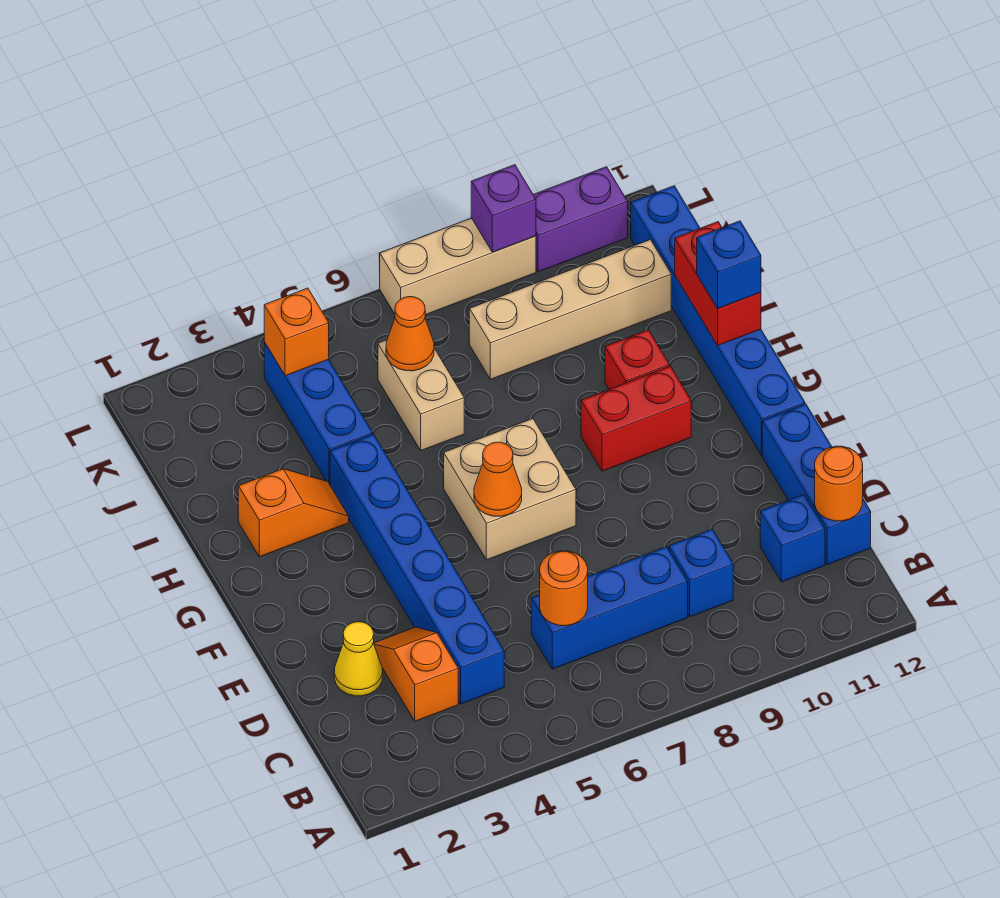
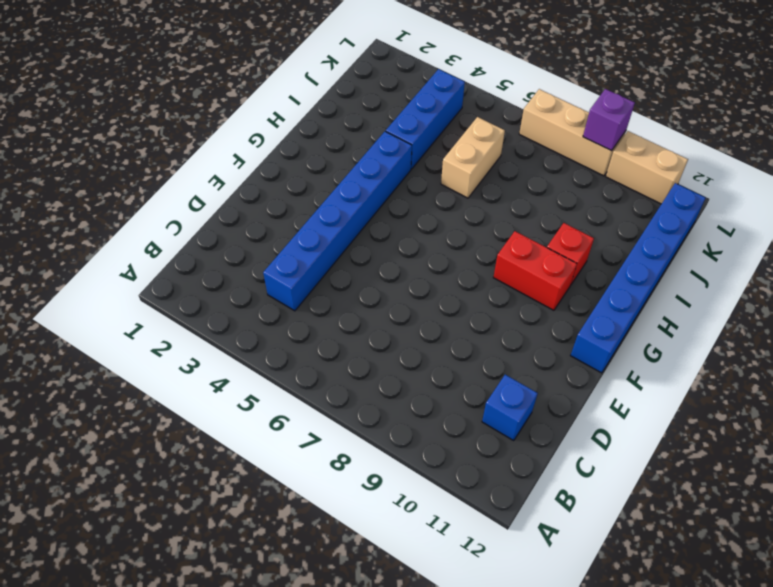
tan 1x2 brick [606,131,688,204] -> purple 1x2 brick [534,167,628,272]
none -> orange 1x2 slope [374,627,458,721]
none -> blue 1x3 brick [531,547,688,669]
none -> blue 1x1 brick [669,529,733,617]

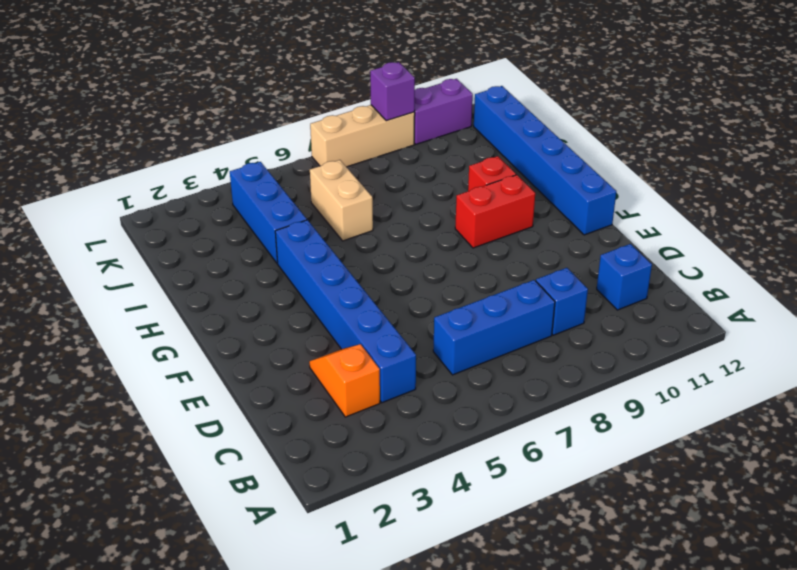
none -> blue 1x3 brick [762,404,871,564]
none -> yellow 1x1 cone [334,622,382,696]
none -> tan 2x2 brick [444,419,576,560]

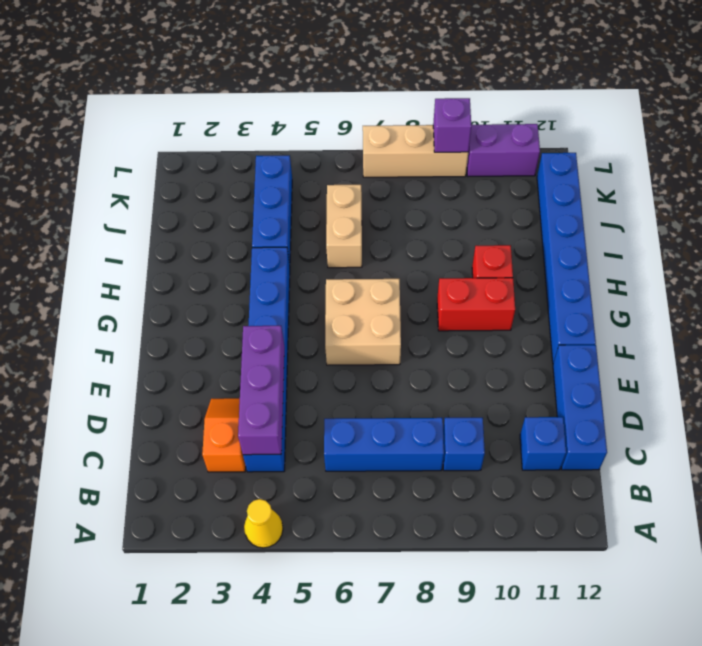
yellow 1x1 cone [244,499,283,548] -> yellow 1x1 cone moved to [334,622,382,696]
purple 1x3 brick [238,326,284,455] -> none
none -> orange 1x2 slope [238,469,349,557]
none -> tan 1x4 brick [469,240,671,379]
none -> orange 1x1 round brick [540,551,588,626]

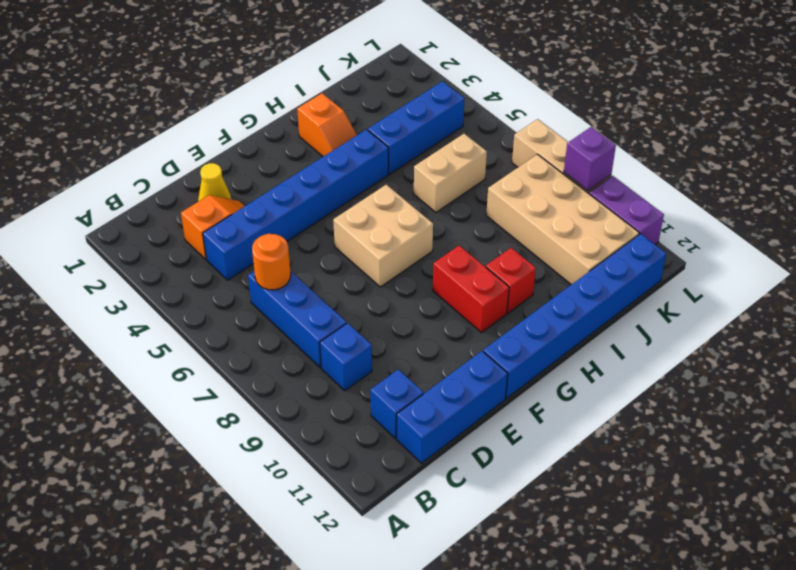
tan 2x4 brick [486,154,639,285] -> tan 1x4 brick [469,240,671,379]
none -> orange 1x1 round brick [815,446,863,521]
none -> orange 1x1 cone [474,442,522,516]
none -> red 1x2 brick [675,222,761,345]

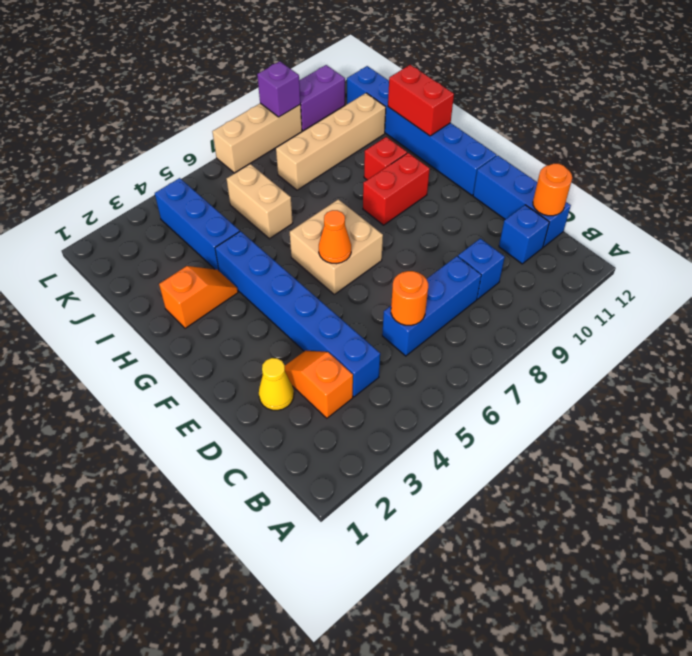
none -> orange 1x1 cone [386,297,434,371]
none -> orange 1x1 brick [264,288,329,376]
none -> blue 1x1 brick [697,221,761,308]

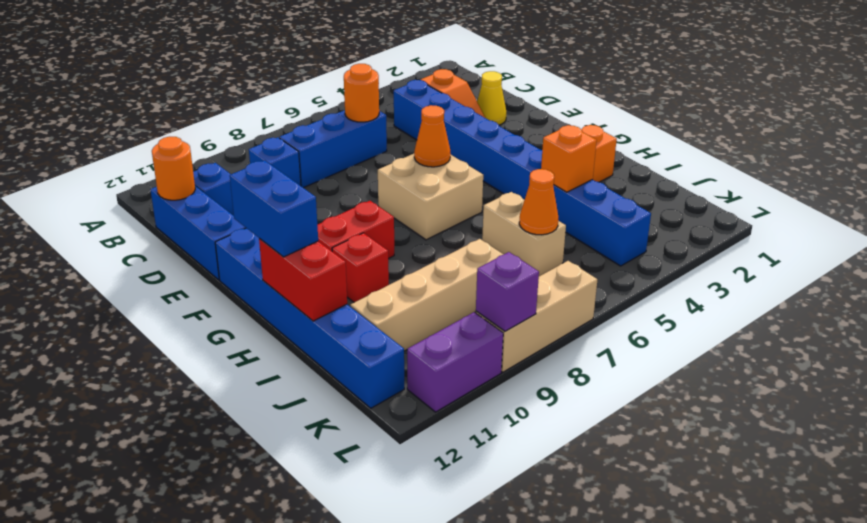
blue 1x2 brick [230,160,318,257] -> blue 1x1 brick [697,221,761,308]
orange 1x1 brick [541,125,597,192] -> orange 1x1 brick moved to [264,288,329,376]

